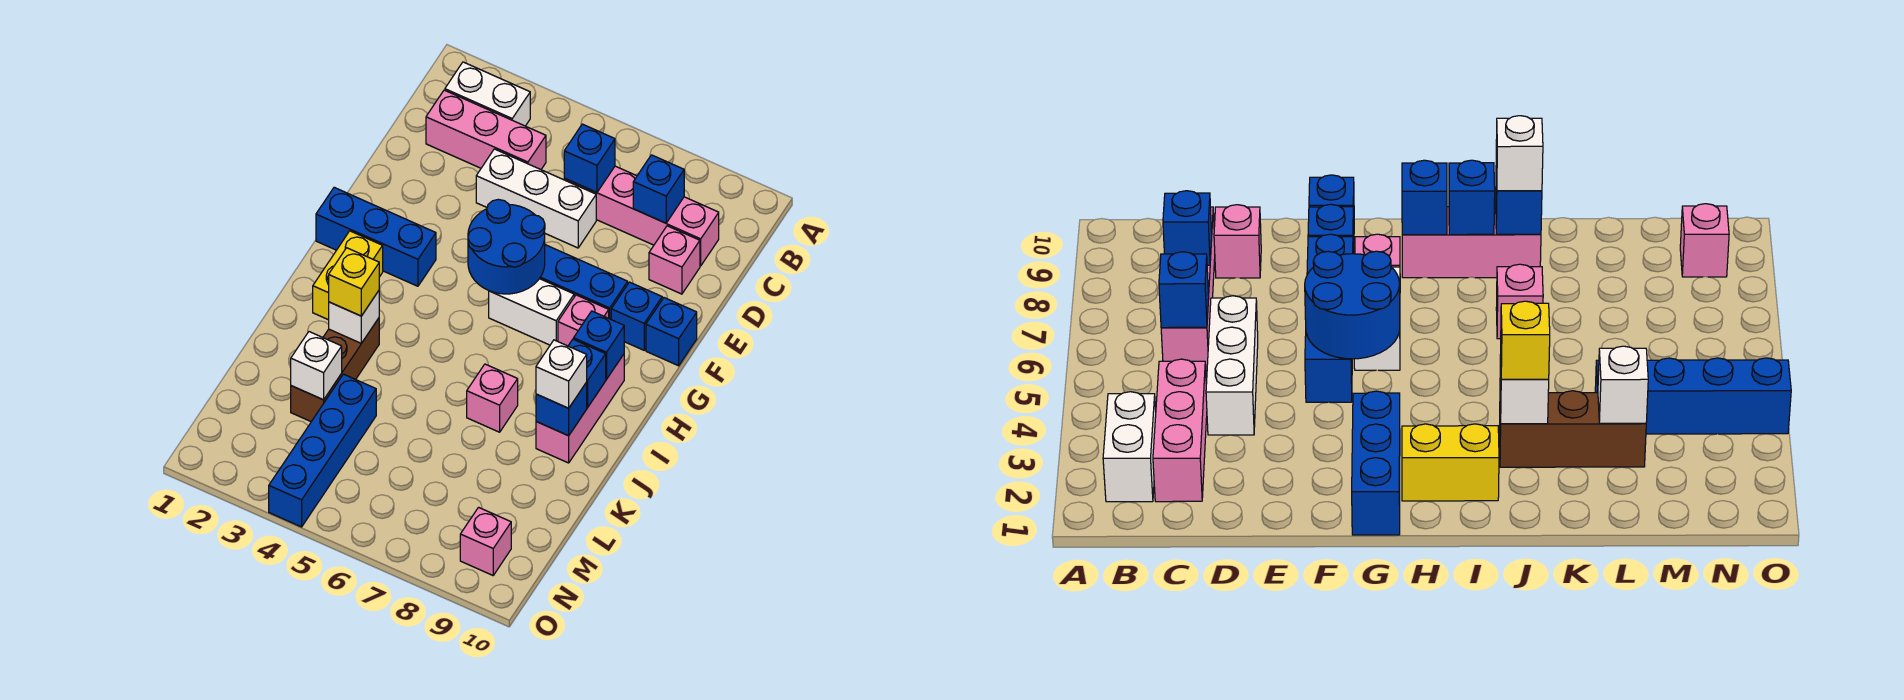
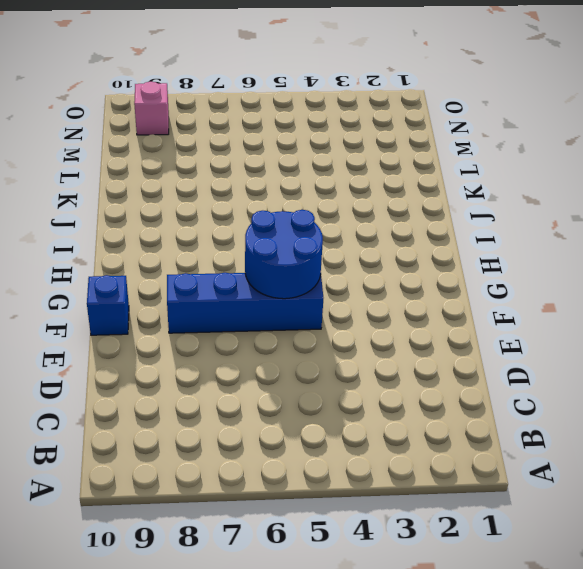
none -> white 1x2 brick [445,62,530,126]
none -> pink 1x3 brick [426,90,546,169]
none -> pink 1x4 brick [564,166,719,266]

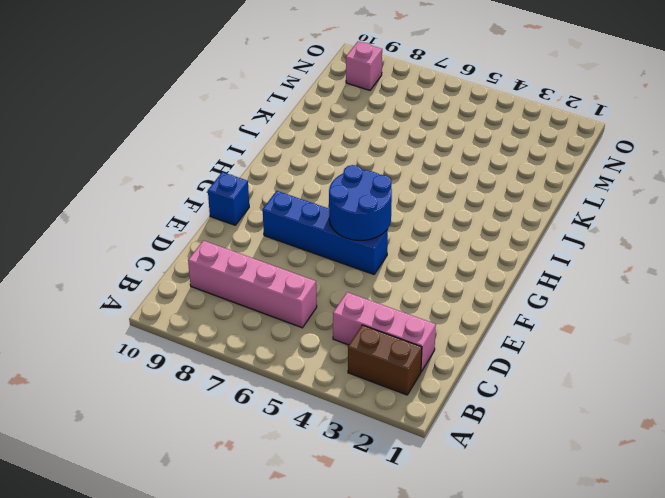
brown 1x2 brick [348,325,422,395] -> white 1x2 brick [445,62,530,126]
none -> white 1x3 brick [476,149,596,248]
none -> pink 1x1 brick [649,226,700,294]
none -> blue 1x1 brick [611,282,662,350]

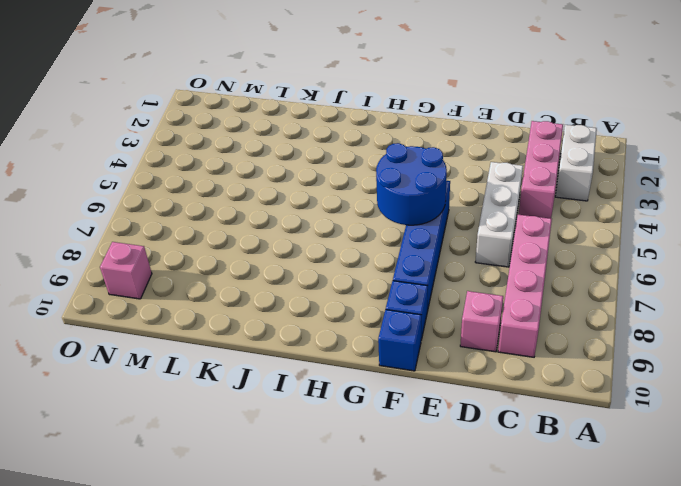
none -> blue 1x3 brick [316,187,436,286]
none -> white 1x2 brick [489,279,574,345]
none -> pink 1x1 brick [558,295,609,346]

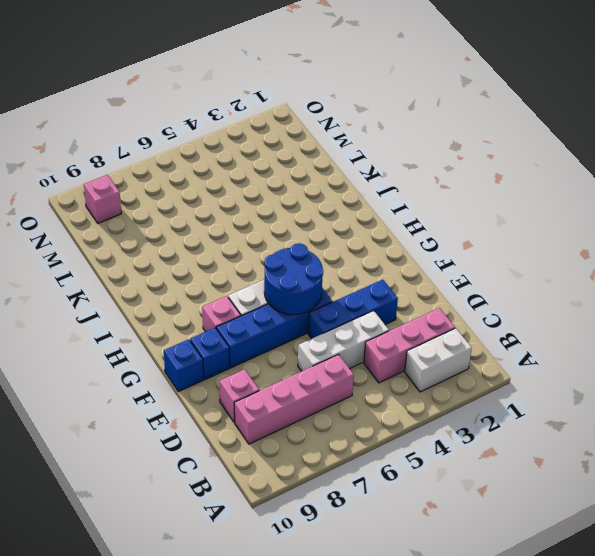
blue 1x3 brick [308,280,398,339] -> blue 1x3 brick moved to [316,187,436,286]
none -> yellow 1x2 brick [313,231,383,320]
none -> pink 1x3 brick [536,354,624,463]
none -> brown 1x3 brick [291,318,379,422]

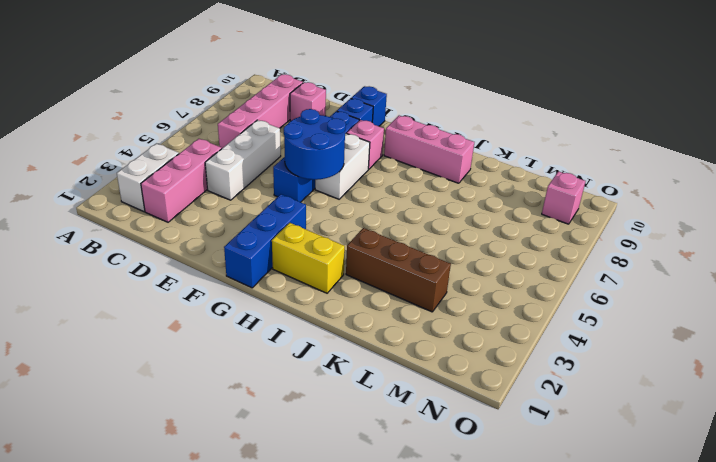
none -> pink 1x1 brick [467,364,518,432]
none -> blue 1x4 brick [269,374,376,527]
none -> blue 1x1 brick [564,124,615,192]

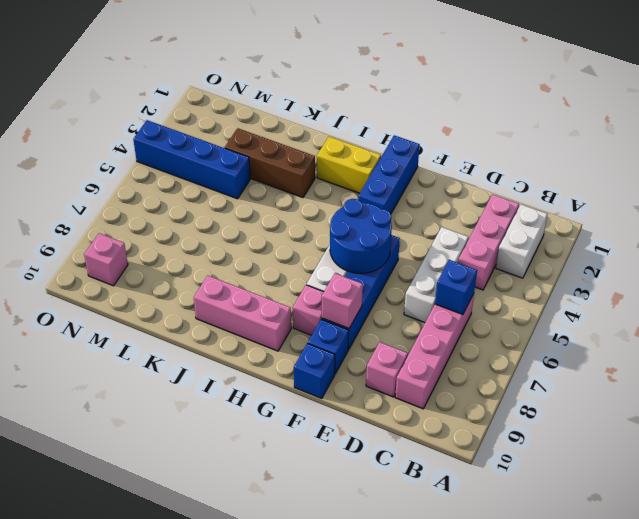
pink 1x1 brick [322,273,363,328] -> pink 1x1 brick moved to [467,364,518,432]
none -> blue 1x1 brick [633,155,684,223]
none -> blue 1x1 brick [574,311,624,379]
none -> blue 1x1 brick [568,339,606,407]

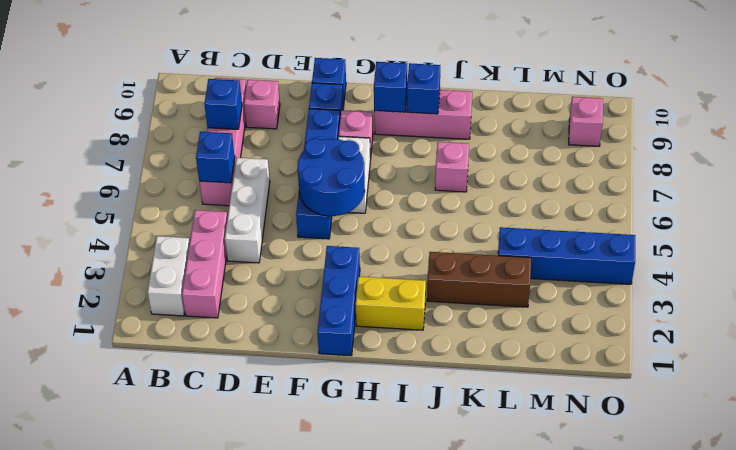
none -> white 1x1 brick [329,291,379,343]
none -> blue 1x1 brick [536,382,587,436]
none -> white 1x1 brick [291,332,342,400]

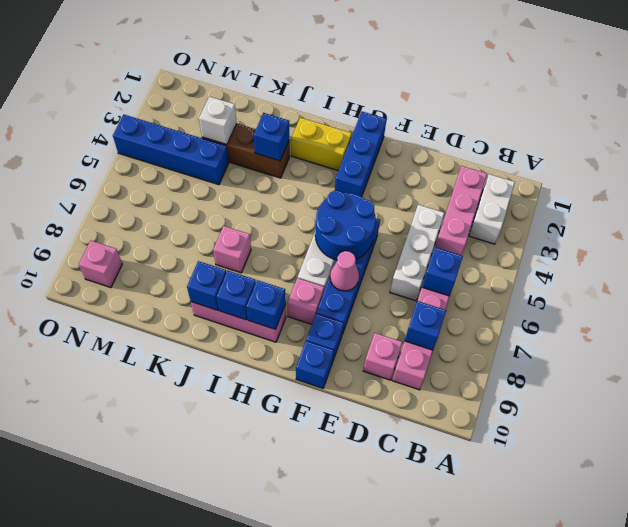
pink 1x1 cone [330,251,359,291] -> none
blue 1x1 brick [254,113,289,161] -> white 1x1 brick [329,291,379,343]
none -> yellow 1x1 brick [329,248,379,316]
none -> white 1x1 brick [536,340,587,408]

